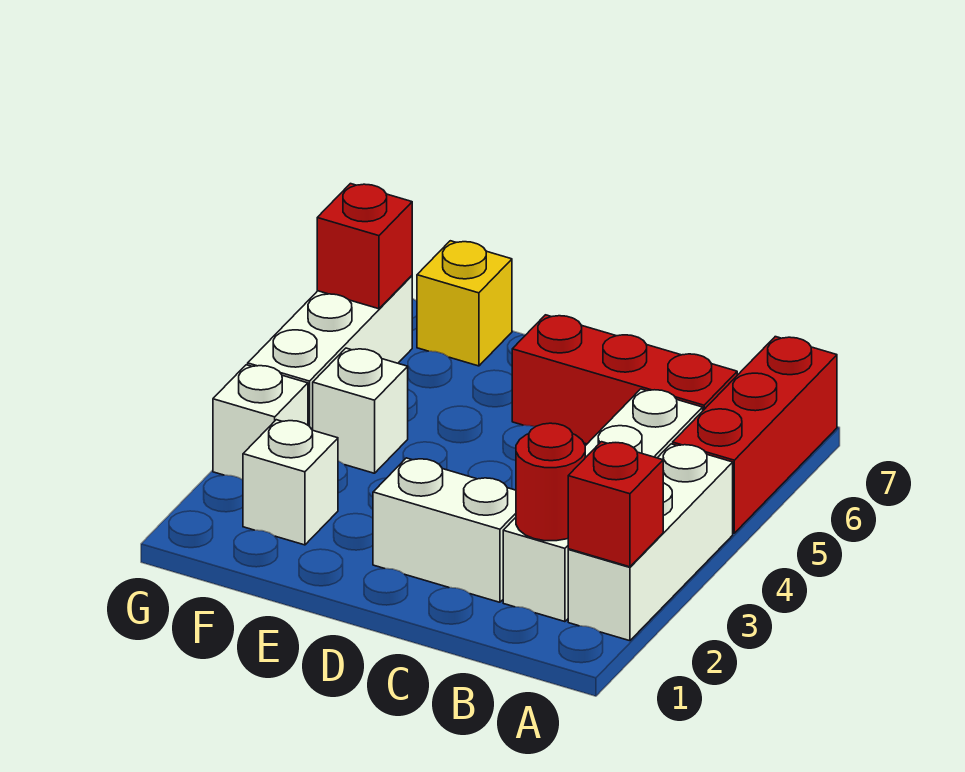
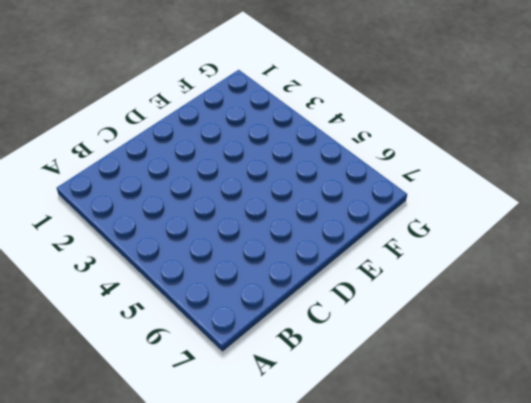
none -> white 1x3 brick [568,444,733,641]
none -> red 1x3 brick [673,337,837,533]
none -> white 1x4 brick [503,389,703,622]

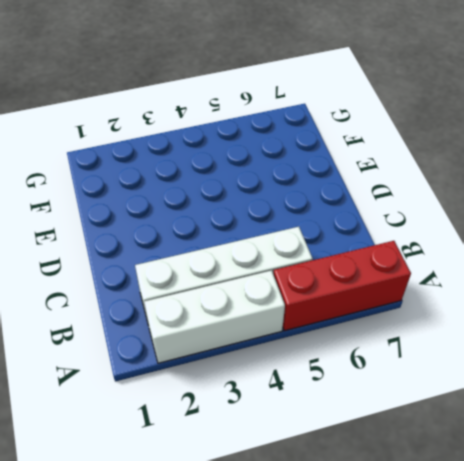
none -> red 1x3 brick [512,315,737,444]
none -> white 1x2 brick [373,458,516,602]
none -> white 1x1 brick [243,420,338,545]

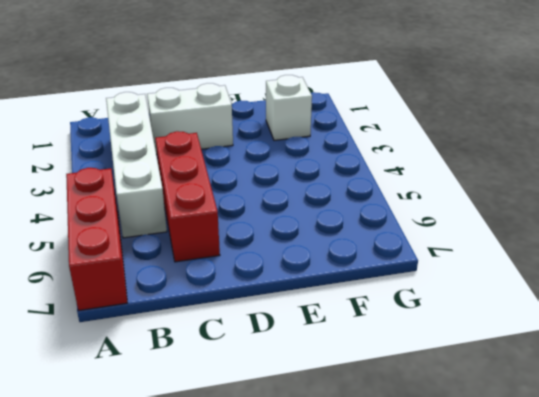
red 1x3 brick [155,131,220,262] -> red 1x3 brick turned to [512,315,737,444]
none -> white 1x3 brick [568,444,733,641]
none -> white 1x1 brick [313,348,408,473]
none -> yellow 1x1 brick [417,241,512,366]

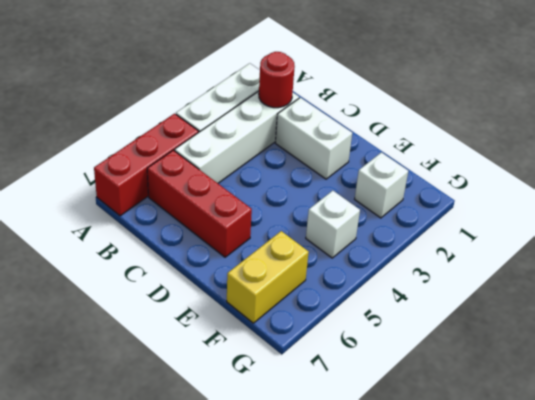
yellow 1x2 brick [227,231,309,323] -> yellow 1x1 brick [417,241,512,366]
none -> white 1x1 brick [213,365,308,480]
none -> white 1x3 brick [248,276,412,430]
none -> red 1x1 brick [568,442,663,567]

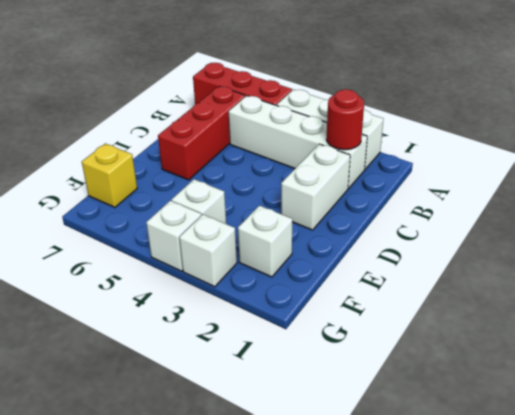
white 1x1 brick [146,201,201,271] -> white 1x3 brick [248,276,412,430]
none -> red 1x1 brick [568,442,663,567]
none -> red 1x1 brick [317,184,412,309]

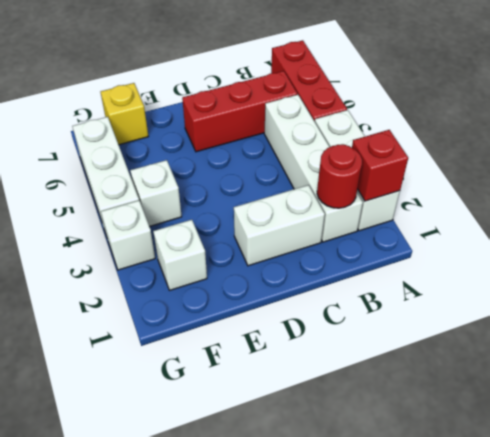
none -> red 1x1 brick [317,184,412,309]

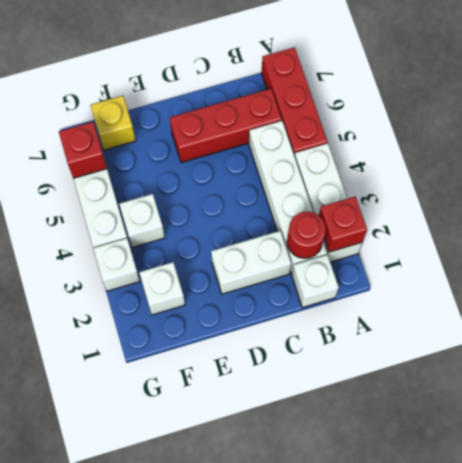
white 1x1 brick [292,255,339,307] -> none

